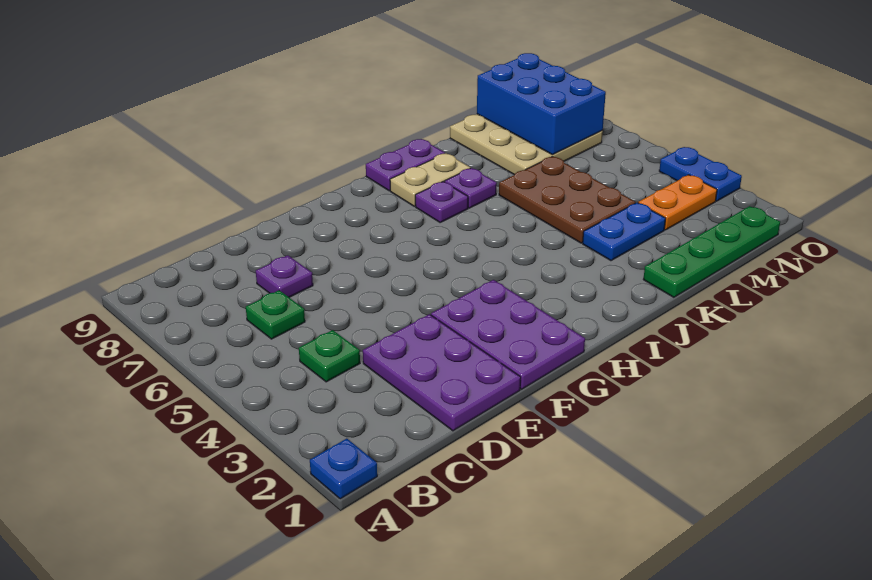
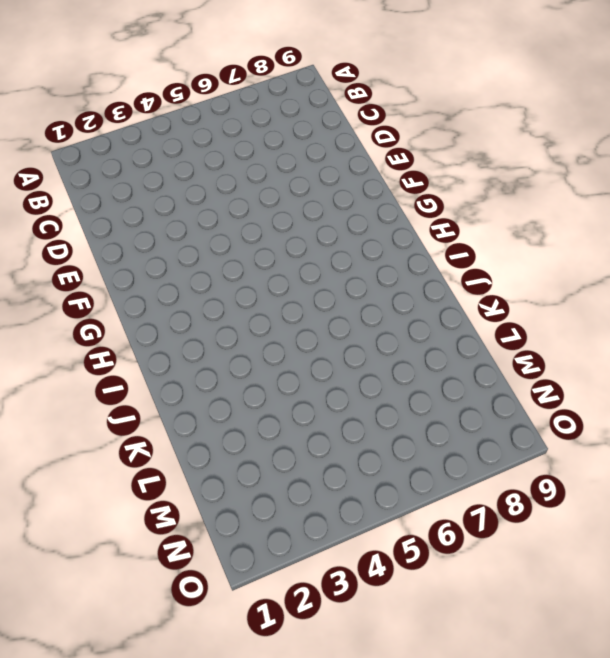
none -> blue 1x1 plate [310,439,377,499]
none -> green 1x1 plate [299,330,360,382]
none -> green 1x1 plate [246,290,305,339]

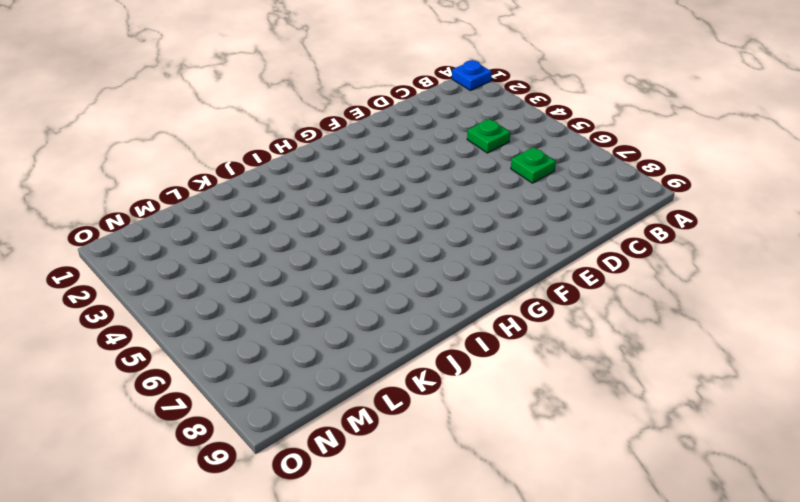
none -> purple 2x3 plate [363,314,521,431]
none -> purple 1x1 plate [256,255,313,298]
none -> purple 2x3 plate [431,280,585,389]

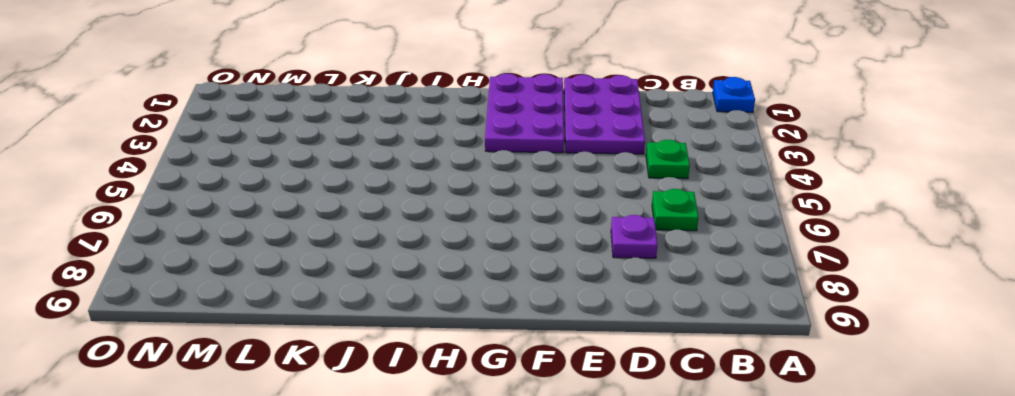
none -> purple 1x1 plate [415,182,468,222]
none -> tan 1x2 plate [390,154,470,206]
none -> purple 1x2 plate [366,139,445,191]

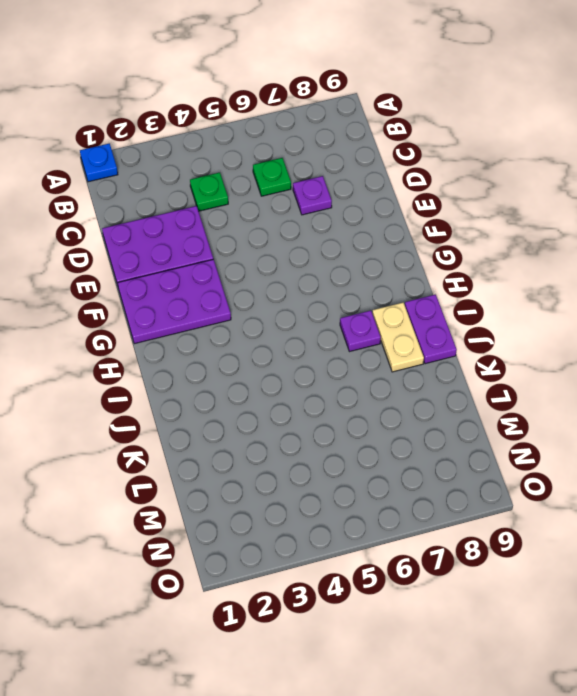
none -> purple 1x1 plate [445,168,497,208]
none -> green 1x4 plate [643,206,780,297]
none -> blue 1x2 plate [583,203,666,261]

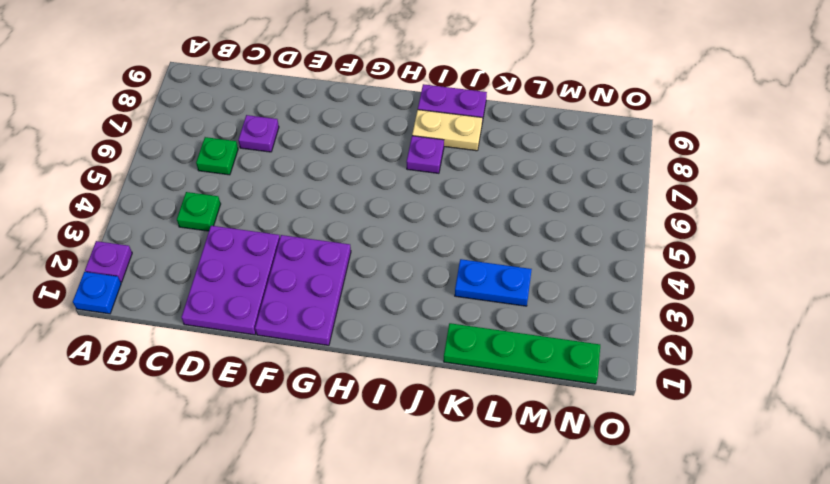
purple 1x1 plate [85,241,132,282] -> purple 1x1 plate moved to [445,168,497,208]
none -> brown 2x3 plate [499,157,635,243]
none -> tan 3x3 plate [450,114,603,174]
none -> orange 1x2 plate [638,175,717,230]

